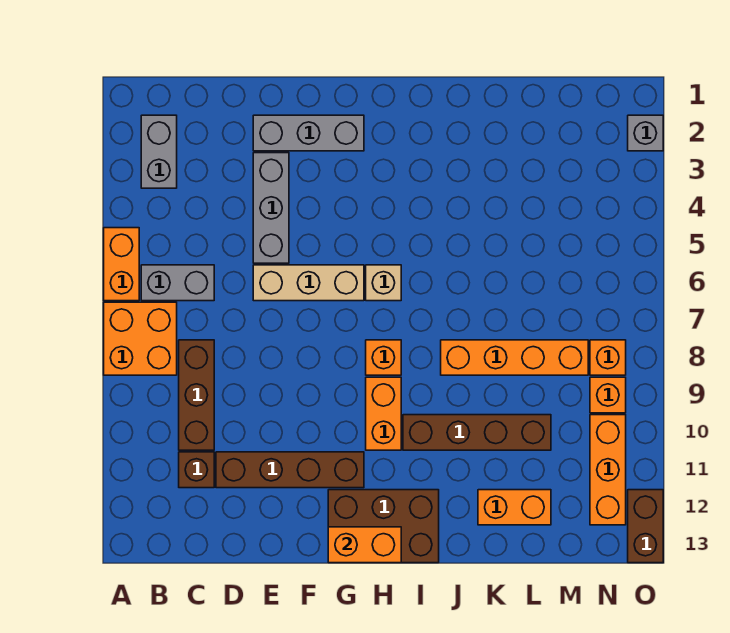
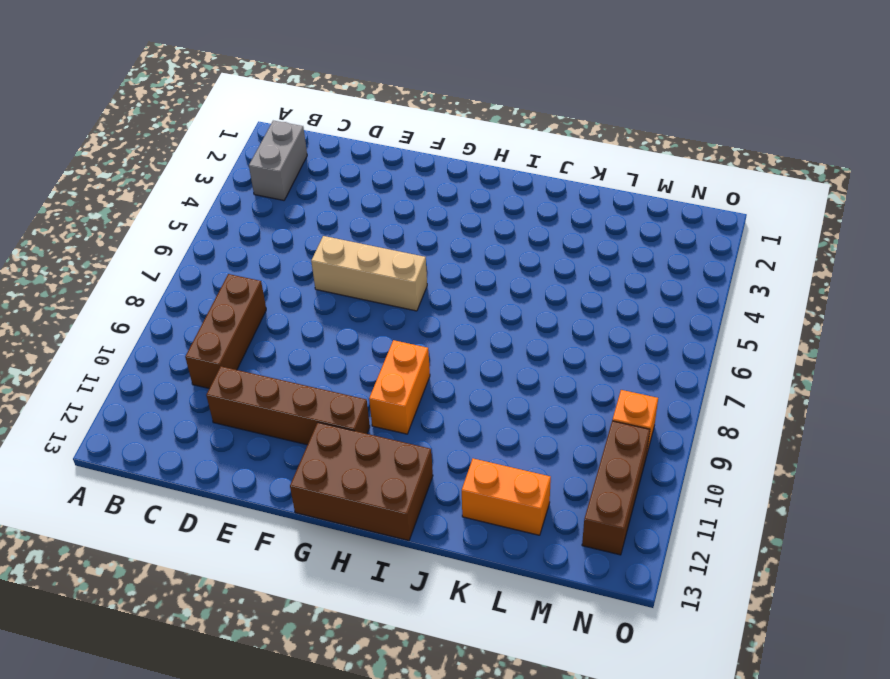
brown 1x3 brick [582,421,650,555] -> orange 1x3 brick [590,415,626,525]
none -> orange 1x2 brick [104,228,139,301]
none -> orange 2x2 brick [104,302,177,375]
none -> grey 1x2 brick [141,265,214,301]

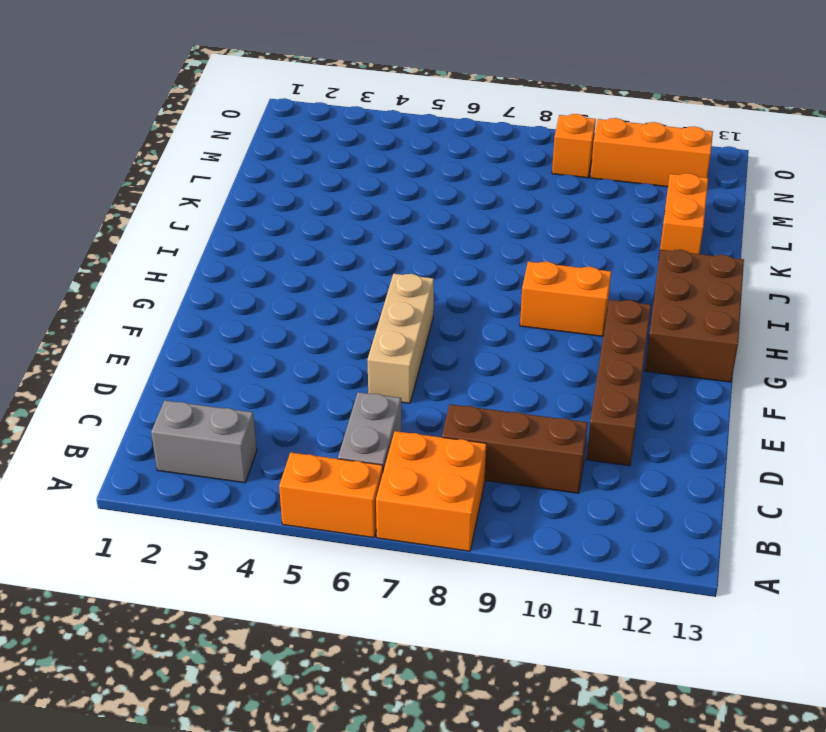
none -> brown 1x1 brick [179,452,214,488]
none -> grey 1x3 brick [253,115,364,151]
none -> grey 1x3 brick [253,153,289,263]

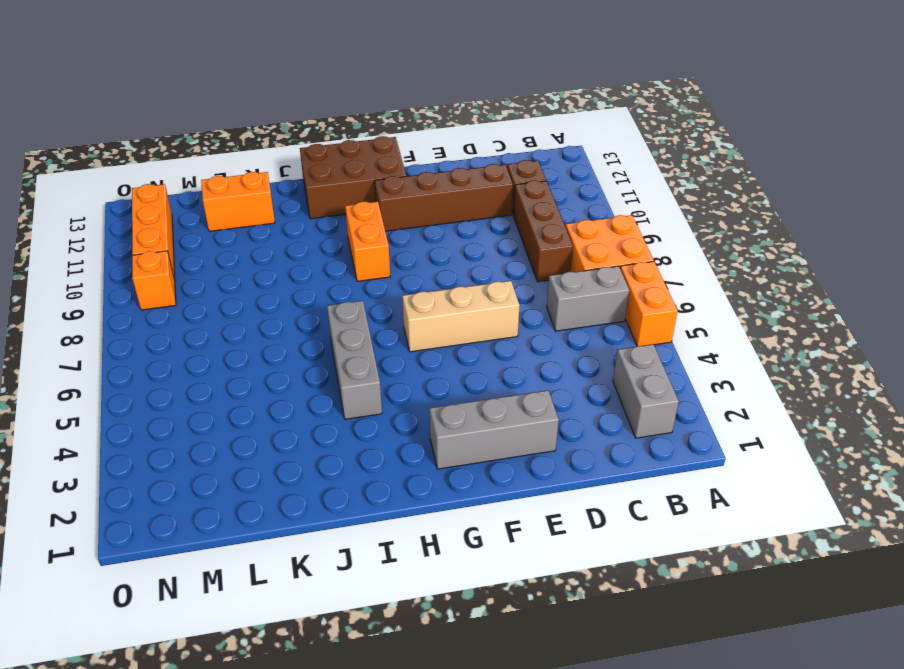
grey 1x3 brick [327,301,382,419] -> grey 1x3 brick moved to [253,153,289,263]
none -> tan 1x1 brick [366,265,401,301]
none -> orange 1x1 brick [366,340,401,375]
none -> brown 1x4 brick [403,415,551,450]

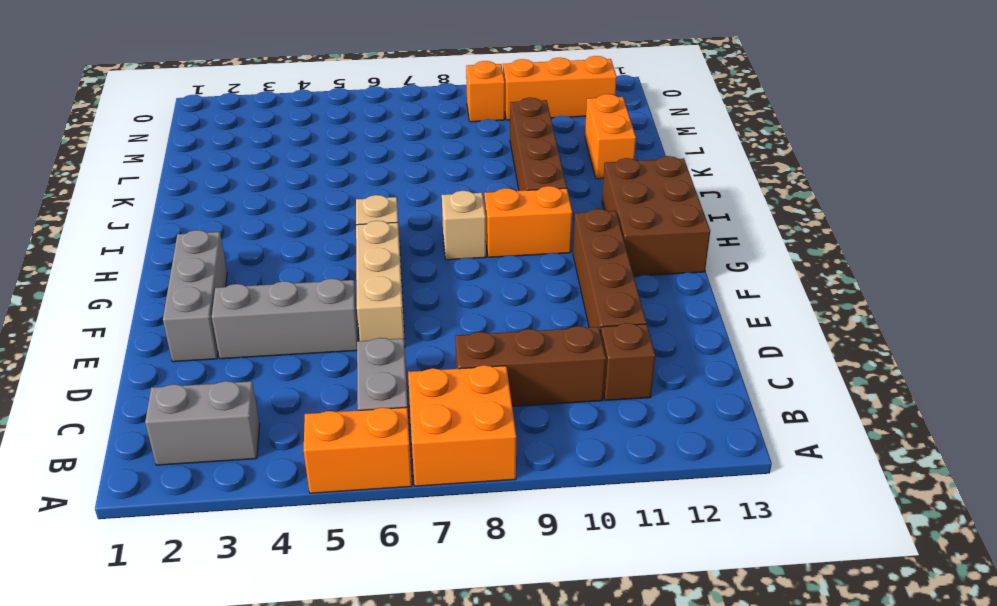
tan 1x1 brick [442,191,486,260] -> orange 1x1 brick [366,340,401,375]
none -> orange 1x4 brick [441,340,588,375]
none -> orange 1x1 brick [590,340,626,375]
none -> grey 1x1 brick [628,115,663,151]

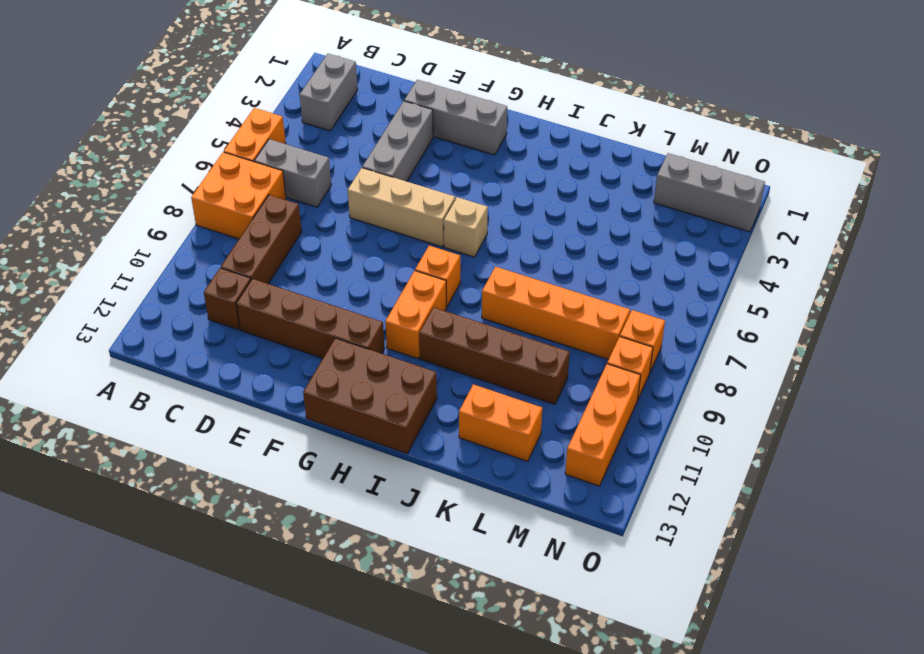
grey 1x3 brick [654,153,765,232] -> grey 1x1 brick [628,115,663,151]
none -> brown 1x2 brick [628,490,663,563]
none -> orange 1x2 brick [328,527,401,563]

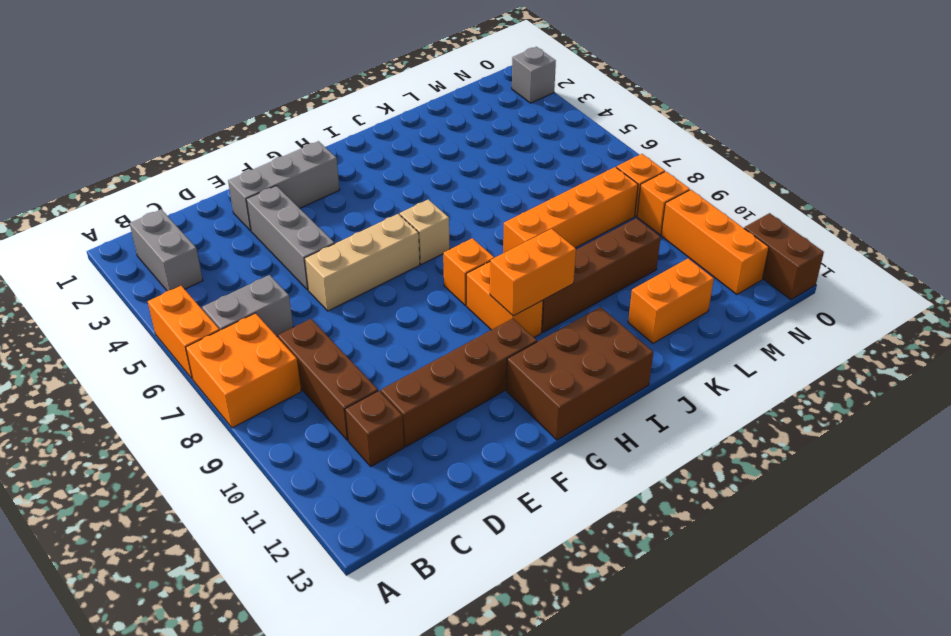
orange 1x2 brick [490,229,576,316] -> orange 1x2 brick moved to [328,527,401,563]

